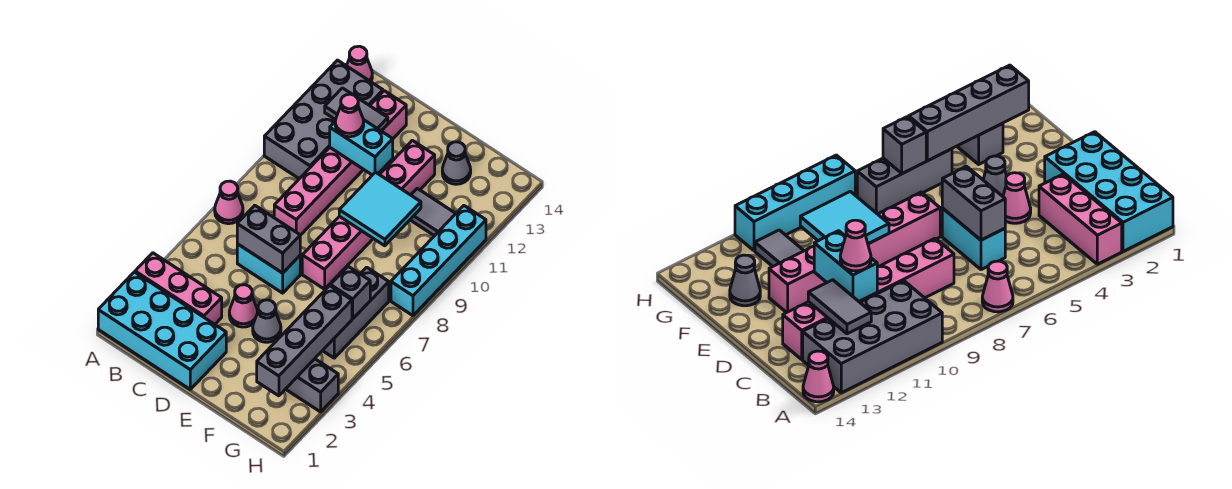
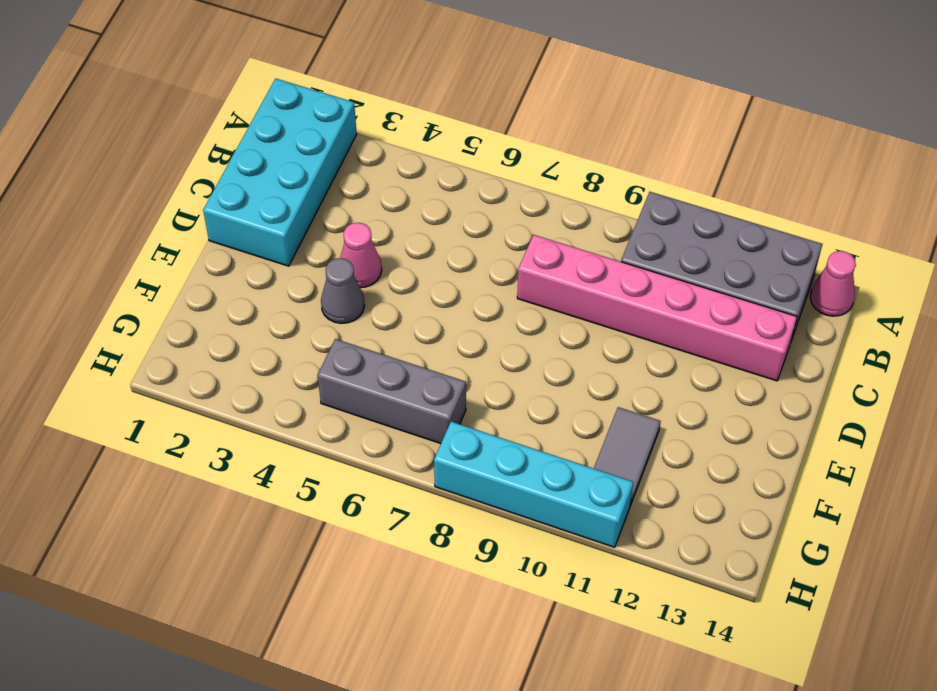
none -> pink 1x3 brick [135,253,222,324]
none -> pink 1x1 cone [215,181,243,224]
none -> cyan 1x2 brick [237,244,300,293]

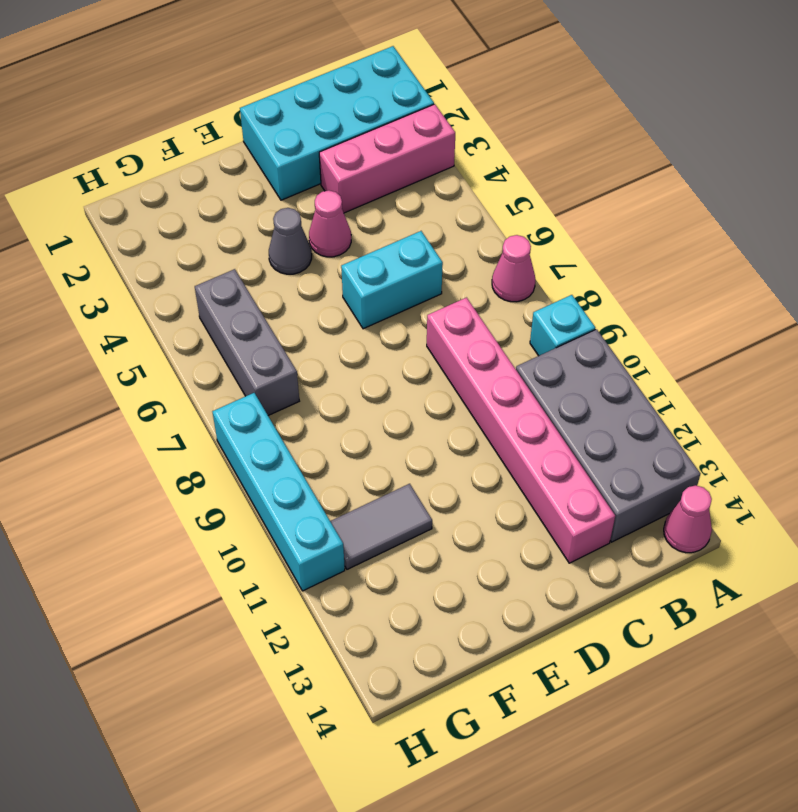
cyan 1x1 brick [530,295,595,356] -> none
none -> pink 1x6 brick [302,140,435,289]
none -> grey 1x1 cone [442,142,471,184]
none -> grey 1x2 brick [286,359,338,412]

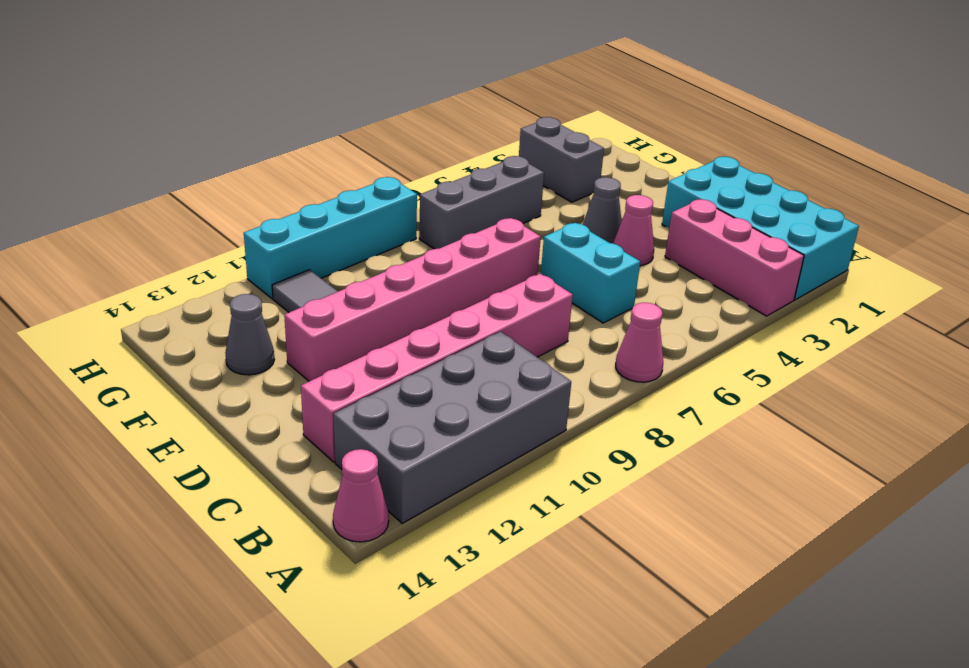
none -> grey 1x2 tile [325,88,388,131]
none -> grey 1x2 brick [237,206,300,273]
none -> cyan 1x2 brick [330,120,393,175]

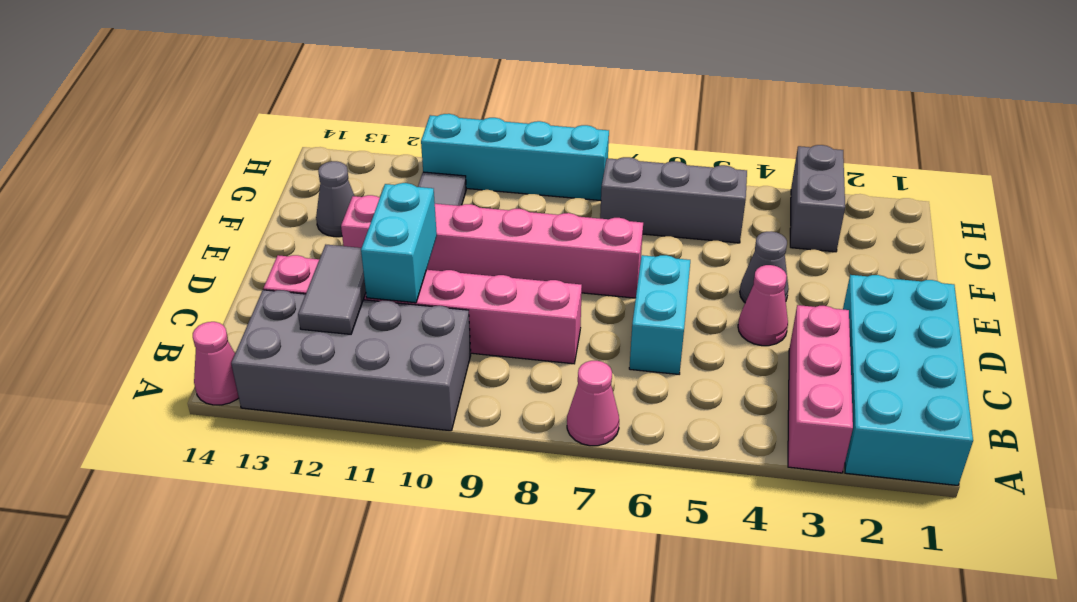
none -> grey 1x2 brick [237,206,300,273]
none -> cyan 2x2 tile [339,172,421,246]
none -> grey 1x4 brick [257,286,352,396]

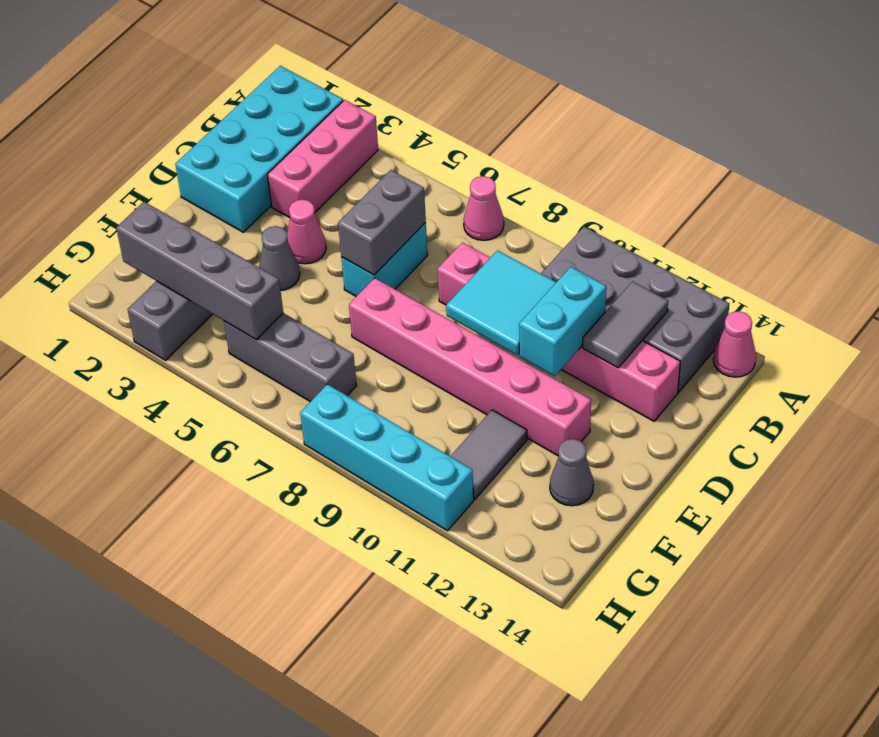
cyan 2x2 tile [446,250,556,355] -> cyan 2x2 tile moved to [339,172,421,246]
none -> grey 1x1 brick [331,266,370,319]
none -> pink 1x1 cone [335,94,364,137]

